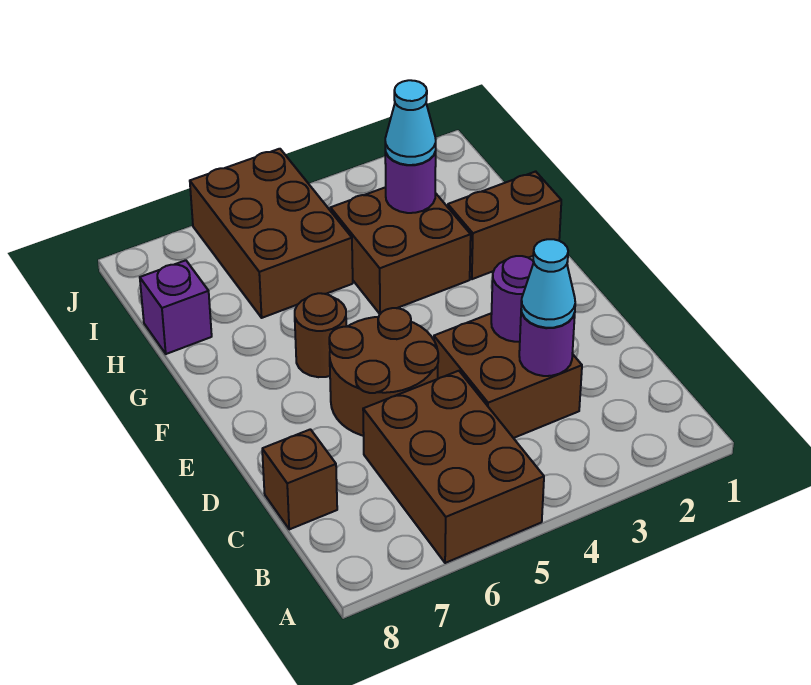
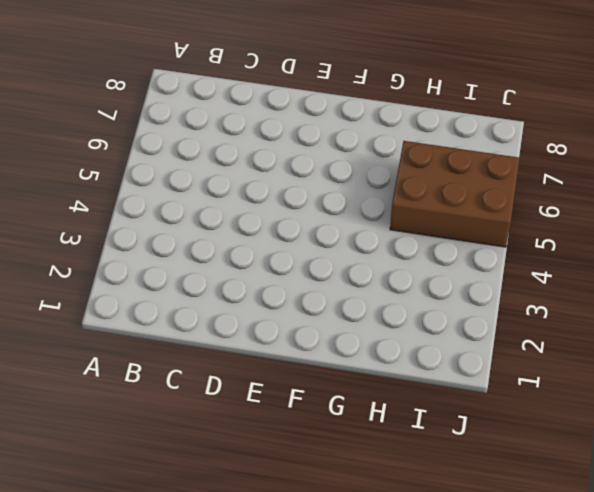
none -> brown 2x3 brick [363,371,544,563]
none -> brown 2x2 brick [434,313,582,438]
none -> brown 1x1 brick [262,429,337,529]

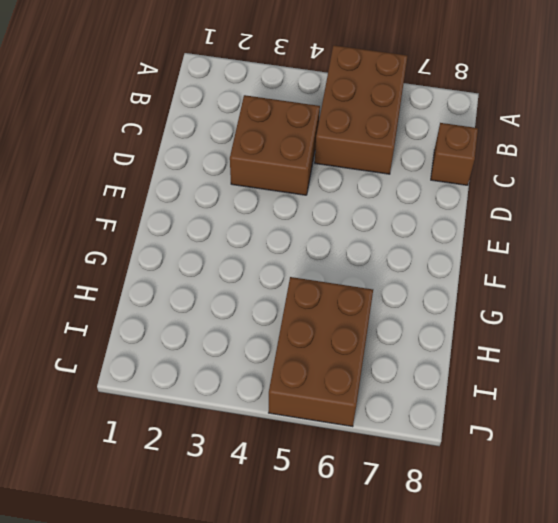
none -> brown 2x2 round brick [329,308,438,436]
none -> brown 1x1 round brick [295,293,346,377]
none -> brown 1x2 brick [448,171,561,279]

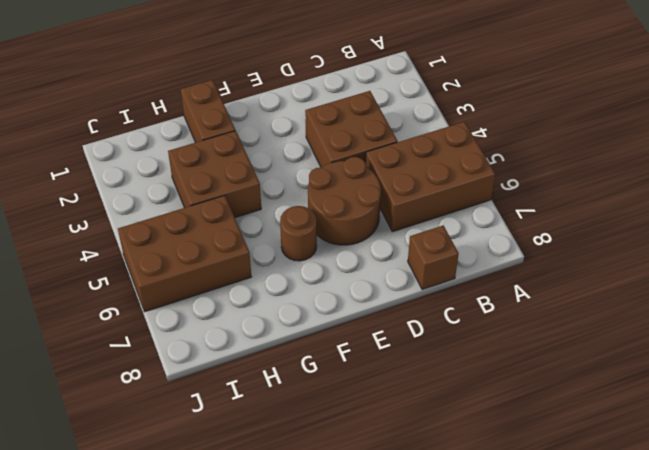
none -> purple 1x1 brick [140,260,212,354]
none -> purple 1x1 round brick [519,310,575,376]
none -> purple 1x1 round brick [491,256,534,342]

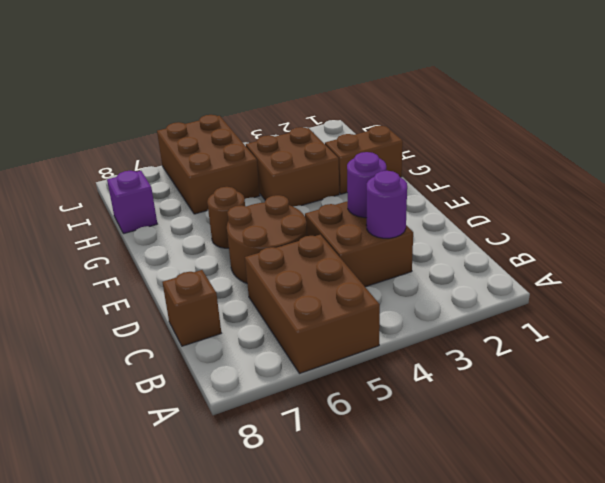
none -> purple 1x1 round brick [385,150,436,213]
none -> cyan 1x1 cone [521,239,575,328]
none -> cyan 1x1 cone [385,80,436,165]

